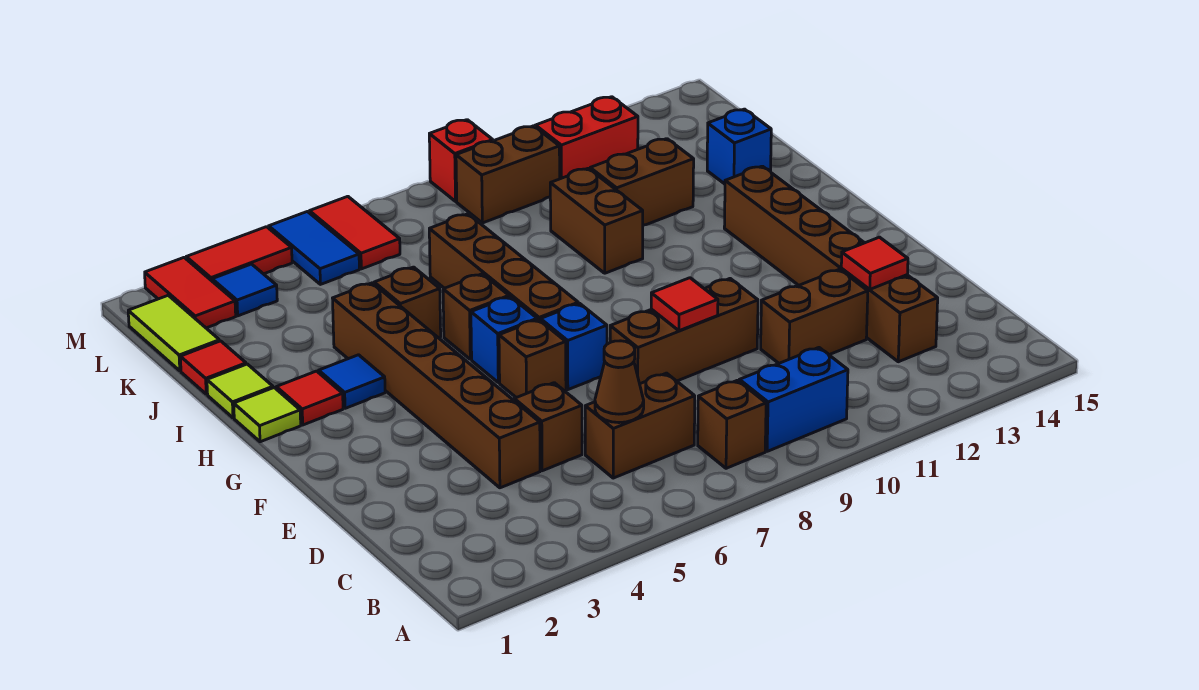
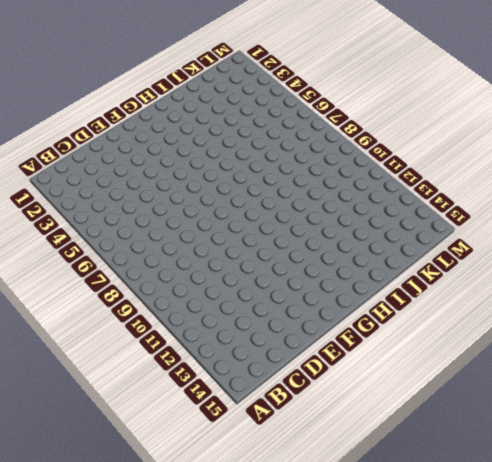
none -> brown 1x1 brick [698,380,766,468]
none -> blue 1x2 brick [739,348,848,451]
none -> brown 1x2 brick [585,373,695,478]
none -> brown 1x6 brick [724,166,938,362]

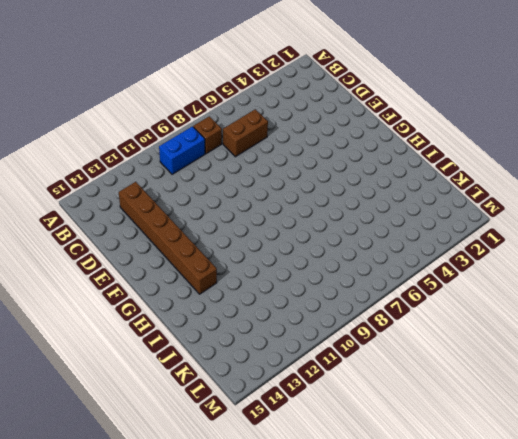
none -> brown 1x6 brick [333,283,540,488]
none -> brown 1x1 brick [514,383,582,471]
none -> brown 1x2 brick [761,269,868,363]
none -> brown 1x3 brick [610,279,758,384]

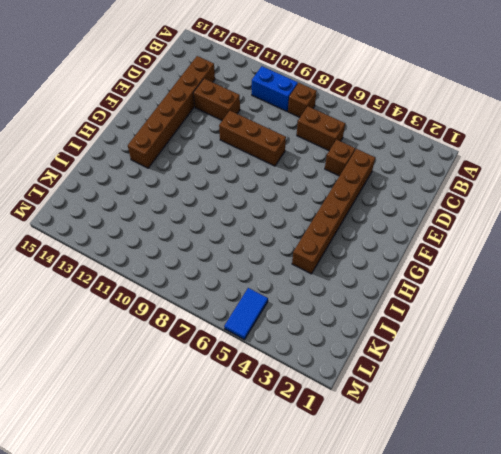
none -> brown 1x1 brick [499,320,566,398]
none -> blue 1x1 brick [541,303,607,390]
none -> blue 1x1 brick [471,297,537,383]
none -> brown 1x4 brick [429,214,578,321]

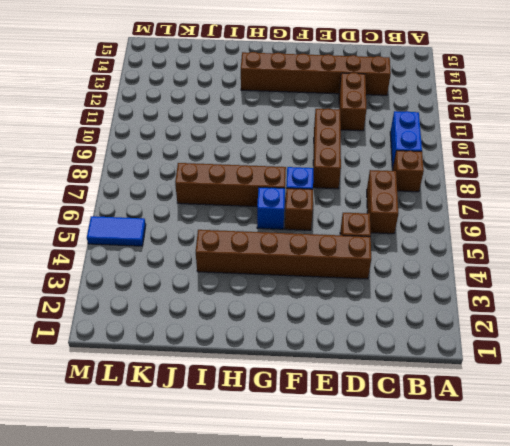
none -> lime 1x1 tile [234,388,301,442]
none -> red 1x1 tile [276,371,343,425]
none -> blue 1x1 tile [319,355,385,408]
none -> brown 1x1 brick [443,274,509,359]

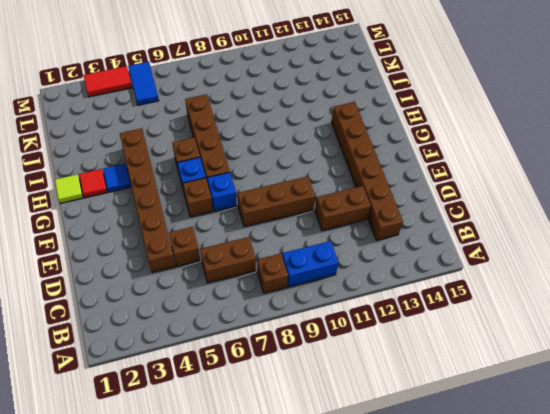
none -> lime 1x1 tile [207,364,273,418]
none -> brown 1x1 brick [374,267,441,338]
none -> brown 1x2 brick [550,168,643,273]
none -> red 1x1 tile [180,341,246,394]

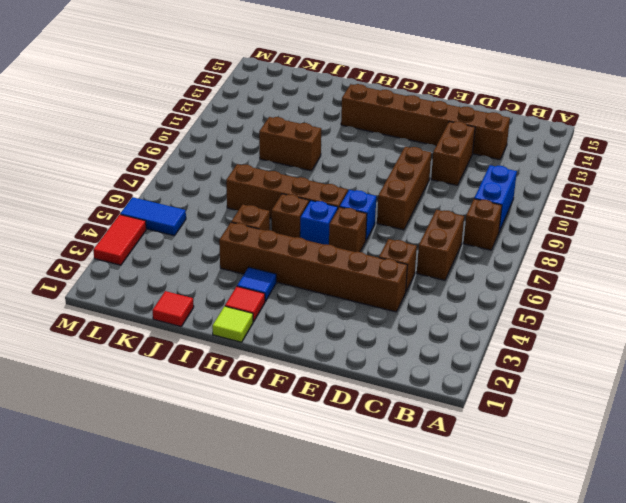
none -> lime 1x1 tile [207,364,273,418]
none -> brown 1x2 brick [590,139,694,225]
none -> blue 1x1 brick [707,109,771,184]
none -> lime 1x2 tile [128,295,219,371]

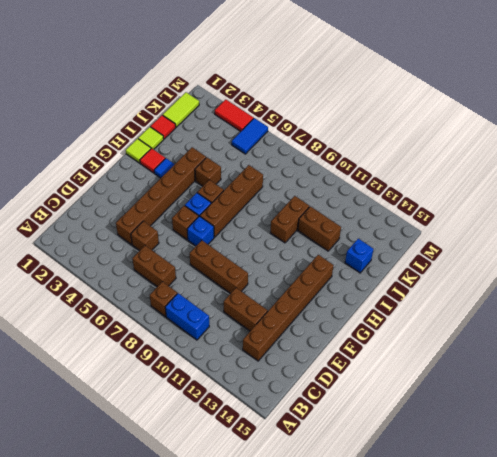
none -> red 1x2 tile [145,258,236,328]
none -> blue 1x1 tile [212,264,277,316]
none -> red 1x2 tile [309,196,400,269]
none -> brown 1x2 brick [456,126,560,223]

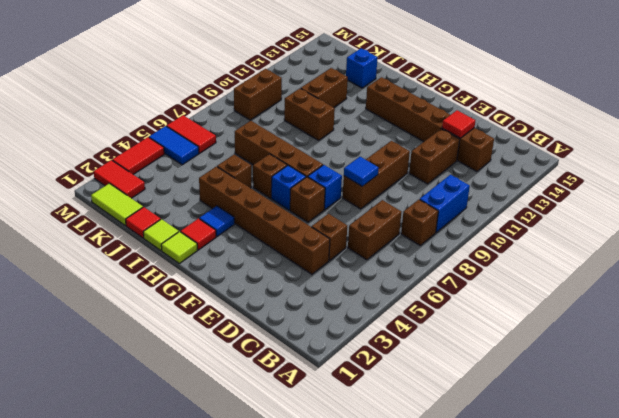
blue 1x1 tile [344,157,378,186] -> blue 1x1 tile moved to [212,264,277,316]
none -> red 1x2 brick [535,97,638,179]
none -> red 1x1 brick [429,120,493,201]
none -> brown 1x1 cone [595,341,644,423]
none -> red 1x1 tile [651,278,718,331]

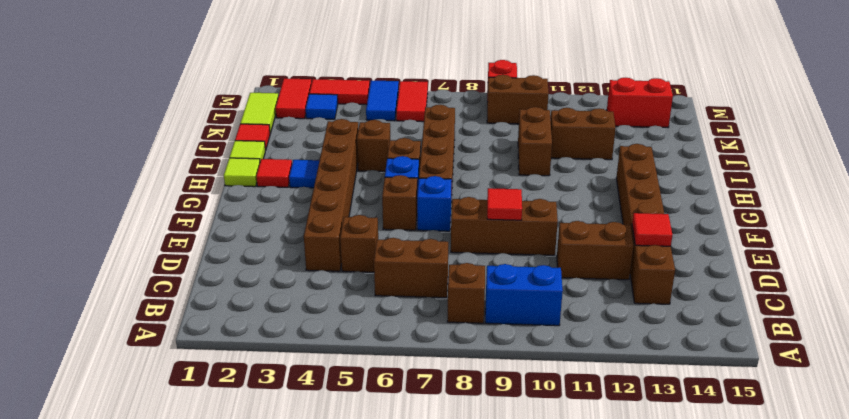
red 1x2 brick [607,78,673,128] -> red 1x2 brick moved to [535,97,638,179]
none -> blue 1x1 brick [707,109,771,184]
none -> brown 1x1 cone [595,341,644,423]

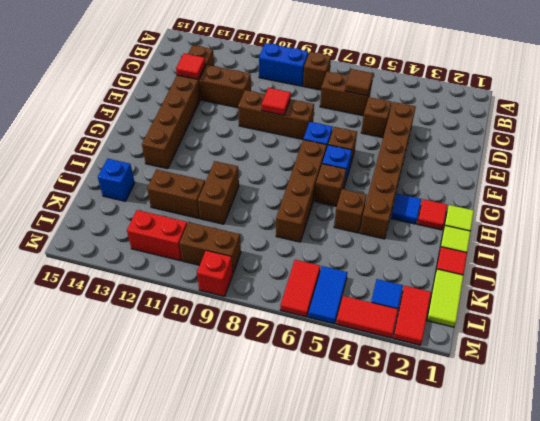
brown 1x1 tile [345,69,373,96] -> brown 1x1 cone [595,341,644,423]

